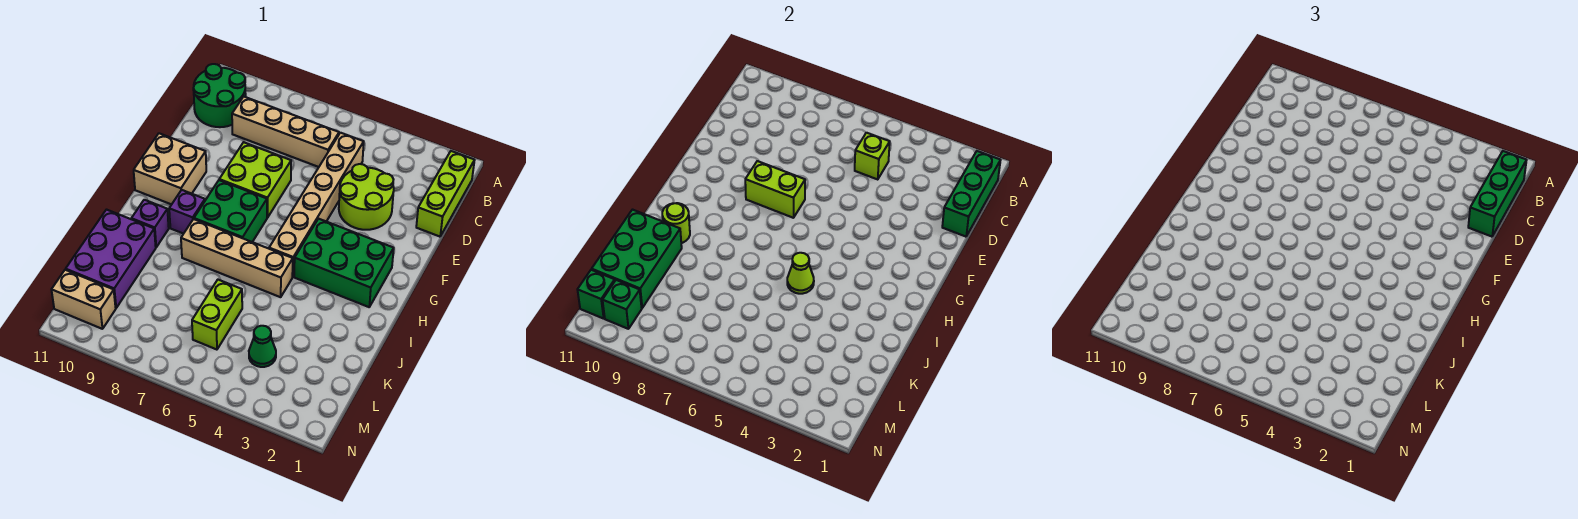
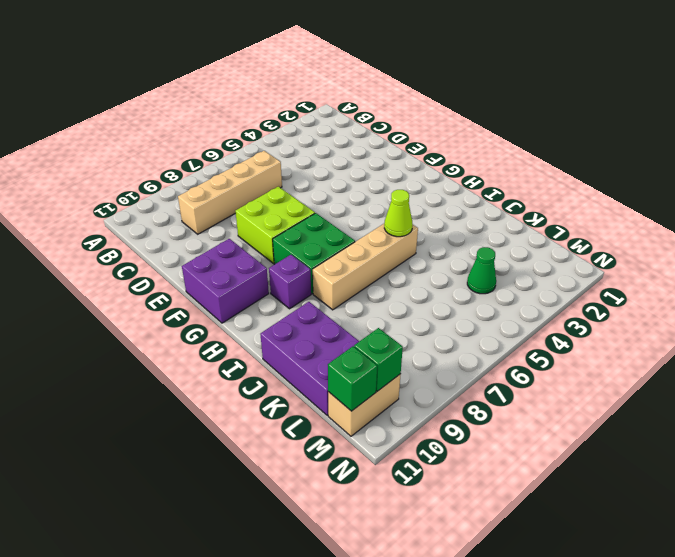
purple 2x2 brick [182,239,269,323] -> tan 2x2 brick [134,133,206,205]
none -> lime 1x3 brick [416,151,475,237]
none -> green 2x2 round brick [193,64,246,127]
none -> tan 1x6 brick [269,133,364,277]

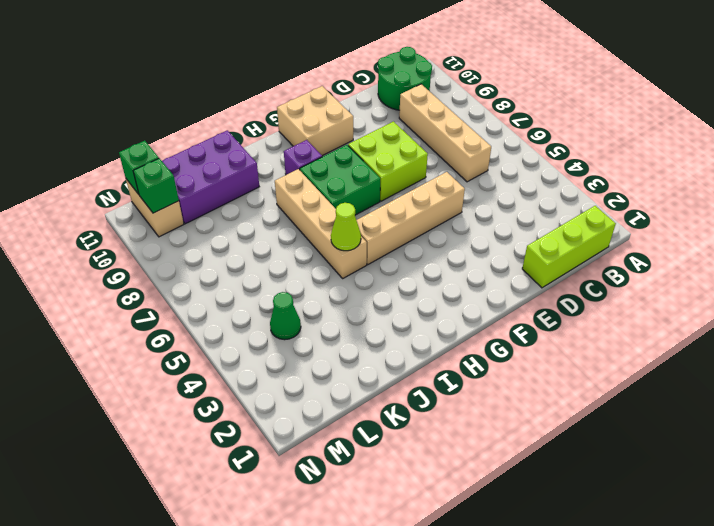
tan 1x4 brick [357,172,465,264] -> tan 1x6 brick [269,133,364,277]
none -> lime 2x2 round brick [339,164,394,230]
none -> green 2x3 brick [294,219,394,307]
none -> purple 1x1 brick [131,200,169,247]

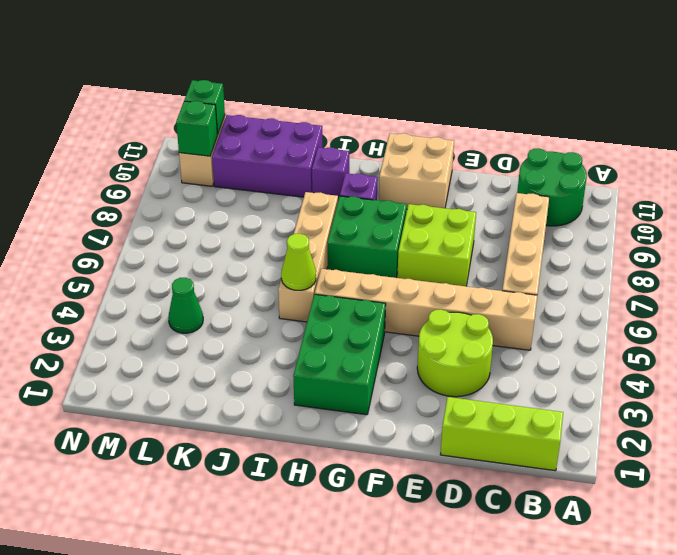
none -> lime 1x2 brick [192,280,242,350]
none -> green 1x3 brick [942,151,1001,237]
none -> lime 1x1 brick [855,133,890,179]

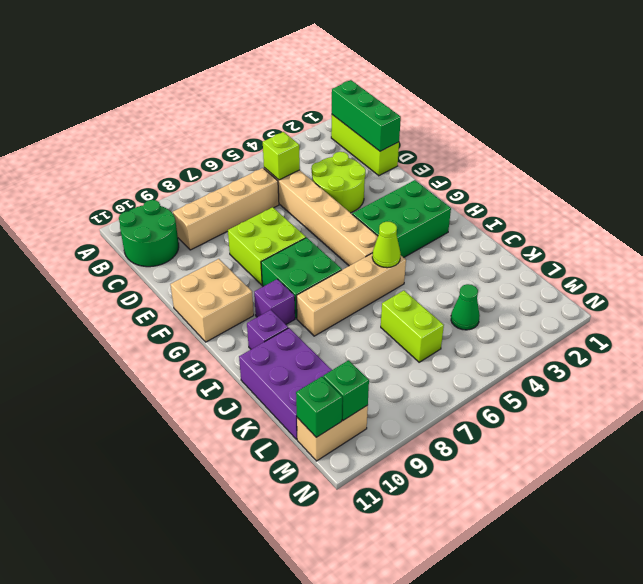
none -> lime 1x2 brick [745,161,805,218]
none -> lime 1x1 round brick [662,203,690,243]
none -> green 2x3 brick [592,210,682,308]

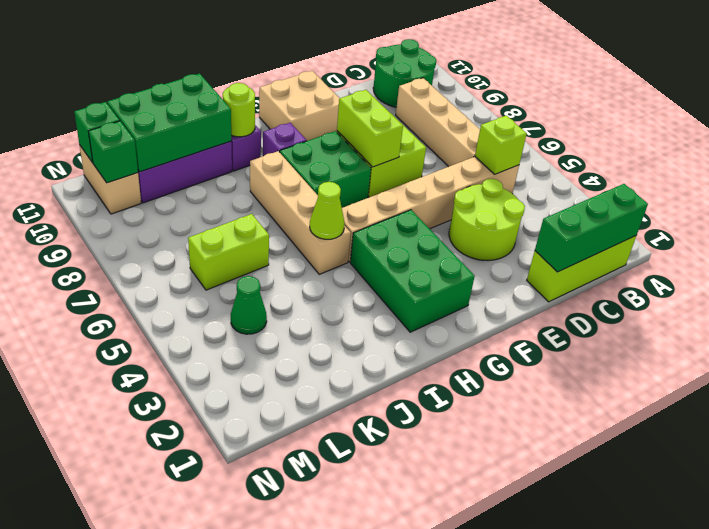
none -> green 1x3 brick [1468,151,1527,237]

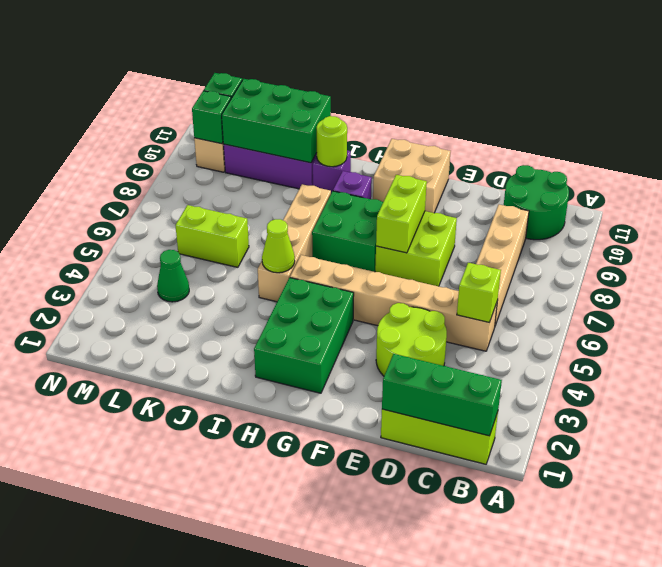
none -> green 1x3 brick [1468,151,1527,237]

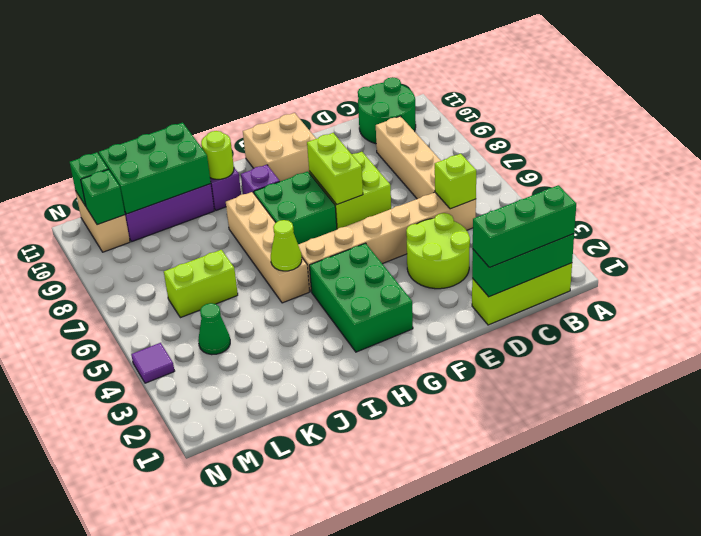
purple 1x1 tile [131,343,174,383] -> none

